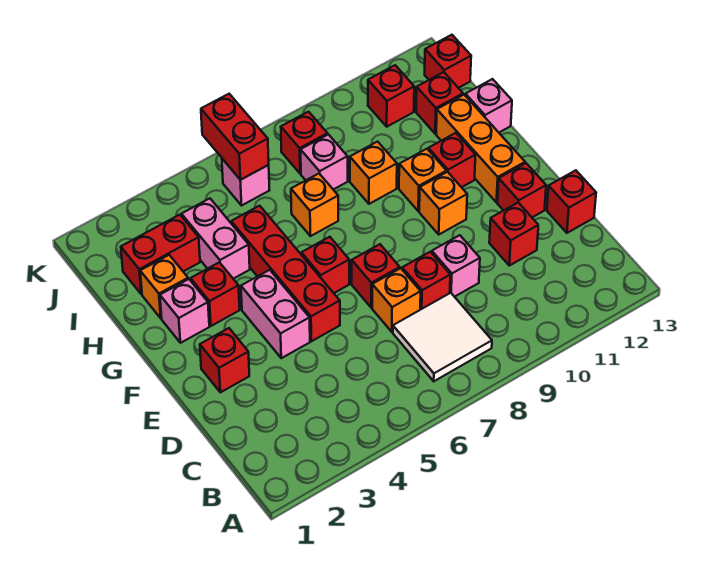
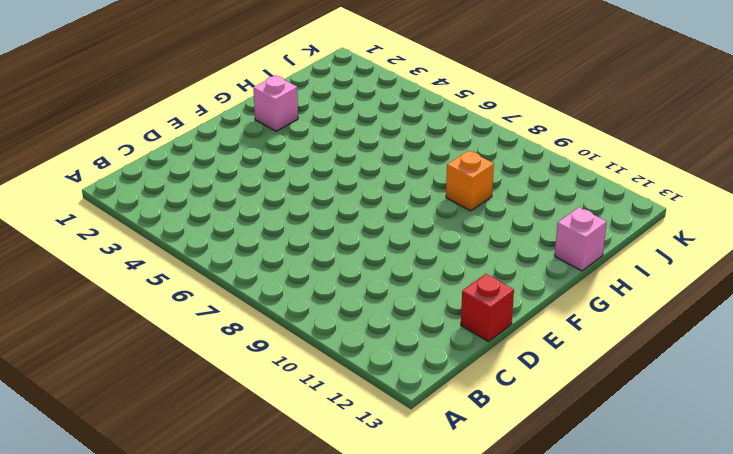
none -> white 2x2 tile [393,293,492,381]
none -> orange 1x1 brick [372,268,421,332]
none -> red 1x1 brick [402,252,450,310]
none -> pink 1x1 brick [432,235,480,297]

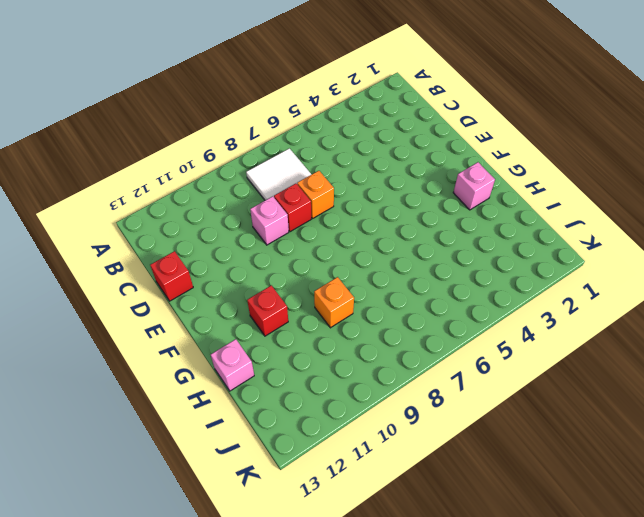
none -> red 1x1 brick [489,203,538,266]
none -> red 1x1 brick [200,328,249,392]
none -> pink 1x2 brick [241,270,310,358]
none -> red 1x4 brick [231,206,340,341]

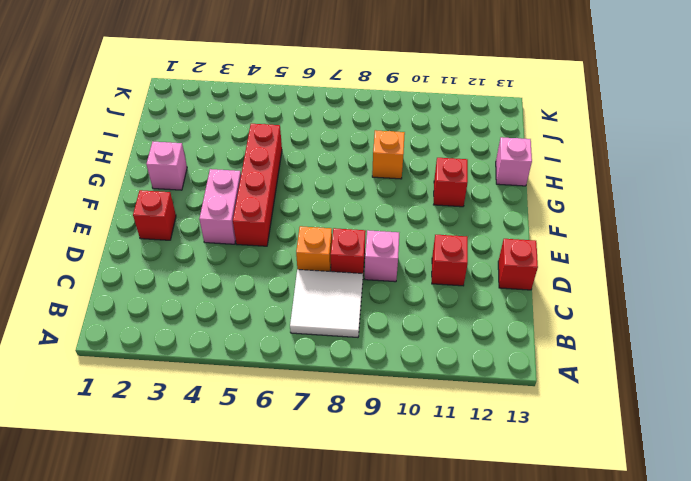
none -> red 1x1 brick [352,244,400,308]
none -> red 1x1 brick [497,163,546,217]
none -> red 1x1 brick [301,237,349,293]
none -> orange 1x1 brick [419,172,467,234]

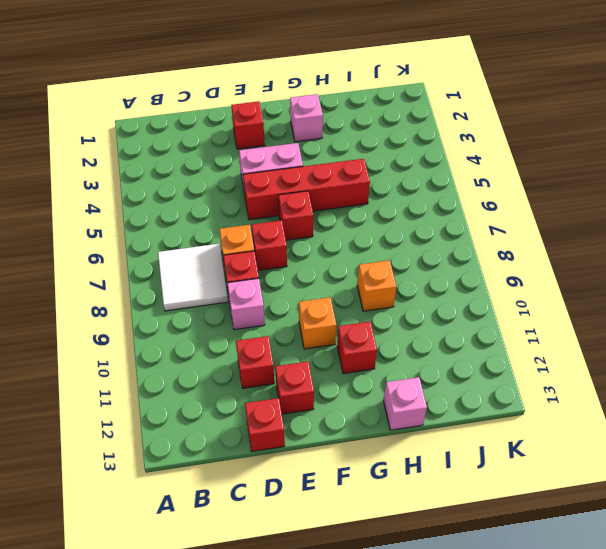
none -> orange 1x3 brick [436,95,525,202]
none -> red 1x1 brick [191,262,240,326]
none -> orange 1x1 brick [399,149,447,211]
none -> orange 1x1 brick [140,255,188,318]

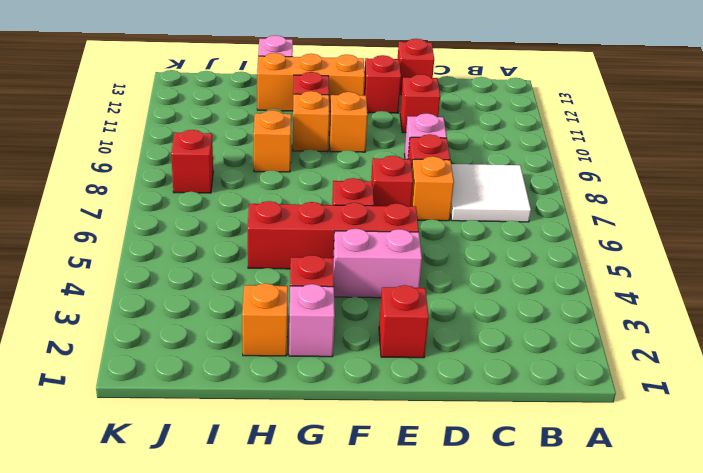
none -> pink 1x2 brick [182,198,250,279]
none -> orange 1x1 brick [291,174,338,236]
none -> red 1x2 brick [121,215,200,294]
none -> pink 1x1 brick [301,134,348,190]

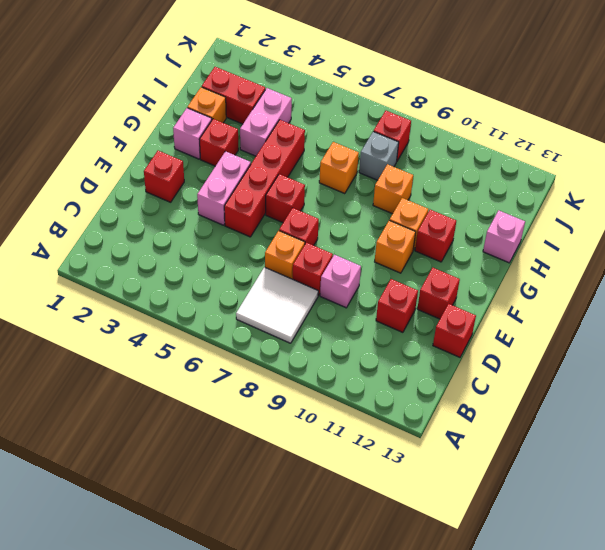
grey 1x1 brick [359,132,399,180] -> pink 1x1 brick [301,134,348,190]
none -> orange 1x3 brick [436,95,525,202]
none -> red 1x1 brick [416,72,463,134]
none -> pink 1x1 brick [222,159,269,205]
none -> red 1x1 brick [368,65,414,127]

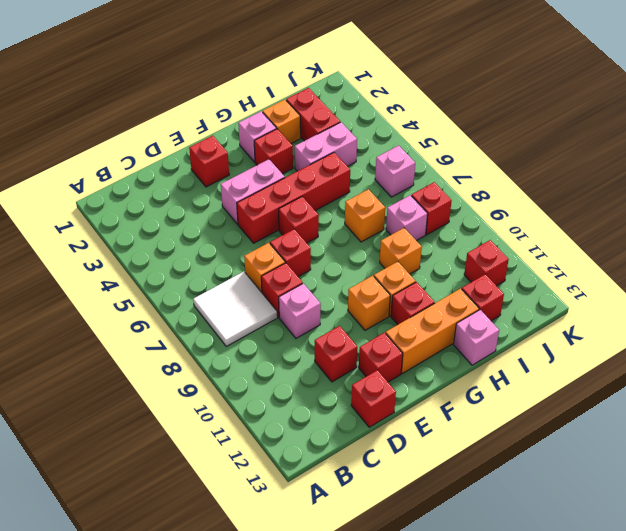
none -> red 1x1 brick [425,35,471,88]
none -> red 1x2 brick [201,94,269,180]

